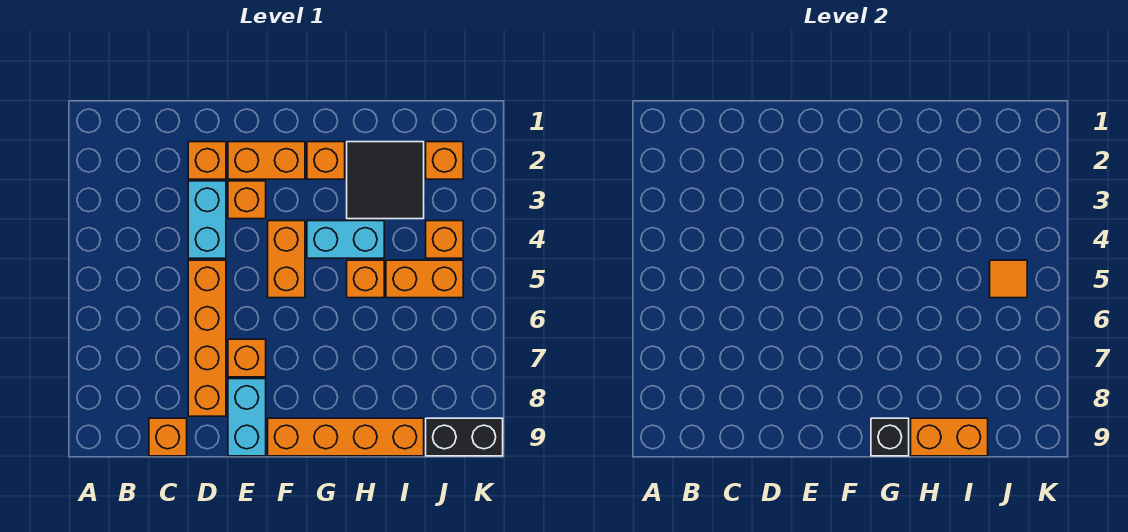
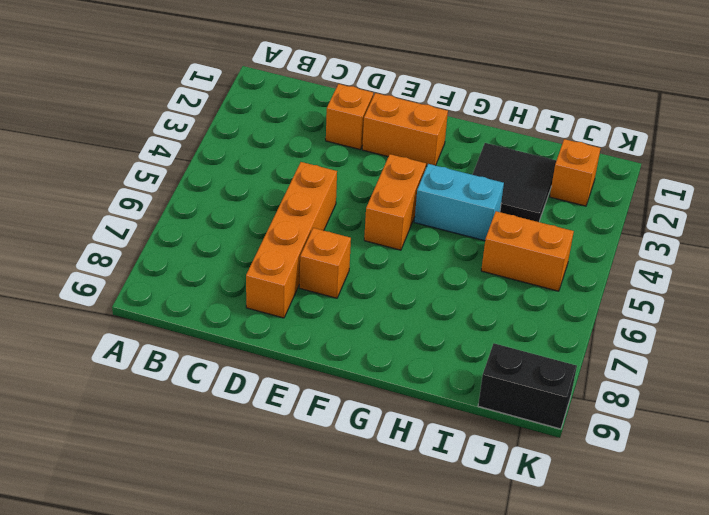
none -> orange 1x1 brick [149,418,187,456]
none -> cyan 1x2 brick [188,181,226,258]
none -> orange 1x1 brick [228,181,266,219]

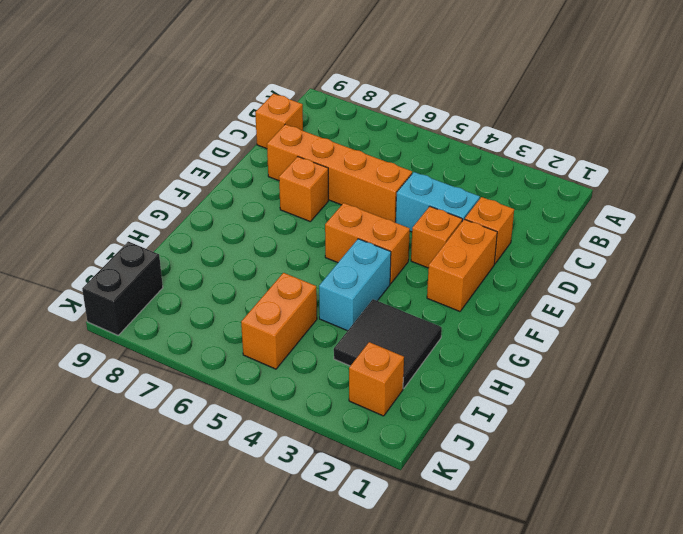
none -> cyan 1x2 brick [228,379,266,456]
none -> orange 1x4 brick [268,418,424,456]
none -> orange 1x1 brick [307,142,345,179]

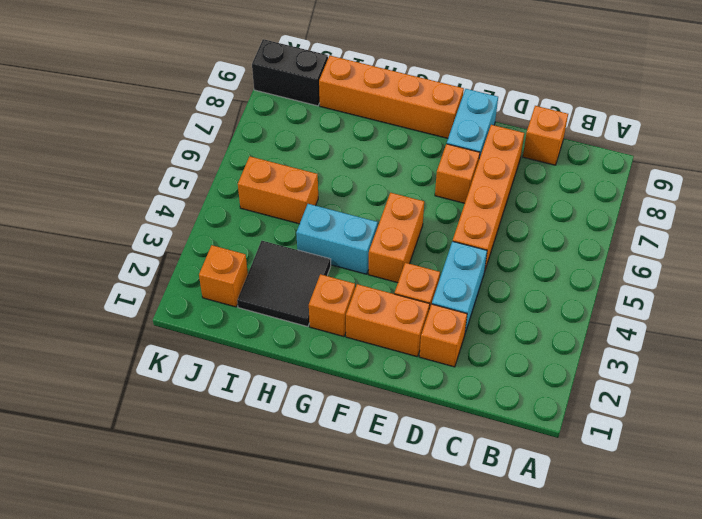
none -> orange 1x1 brick [347,260,384,298]
none -> orange 1x1 brick [426,221,463,258]
none -> black 1x1 brick [871,418,909,456]

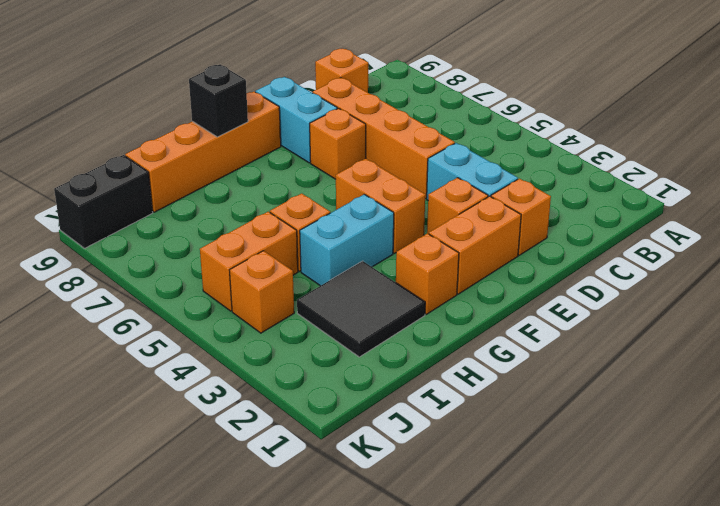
none -> orange 1x1 brick [426,142,463,179]
none -> orange 1x2 brick [911,418,988,456]
none -> orange 1x1 tile [990,260,1027,298]

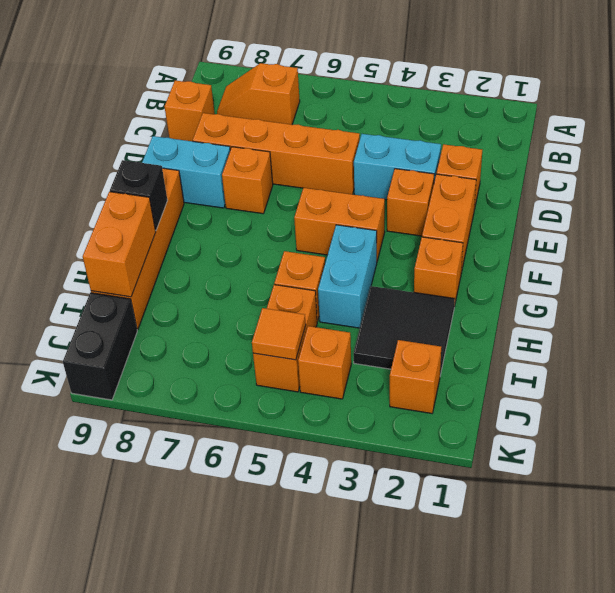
orange 1x2 slope [217,63,300,124] -> none

